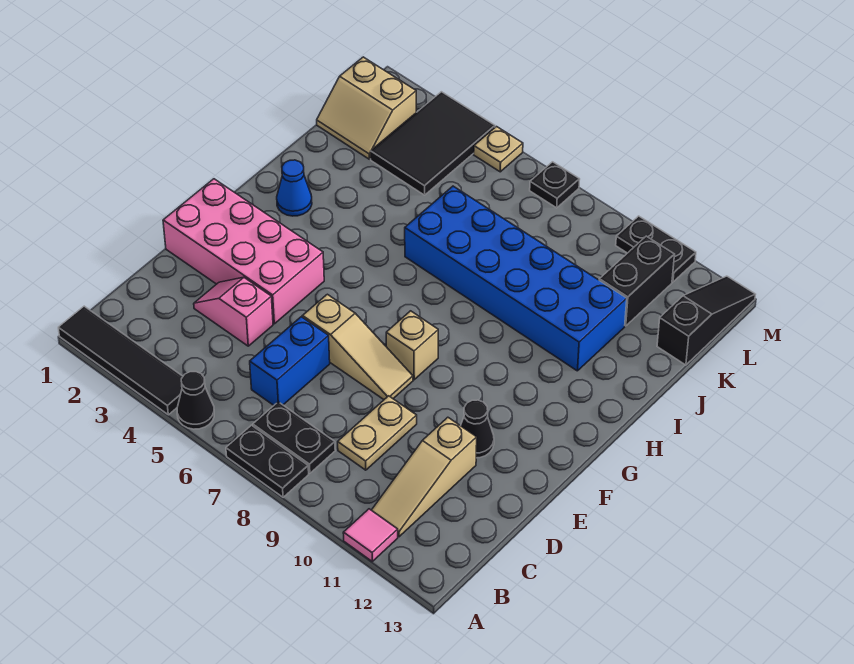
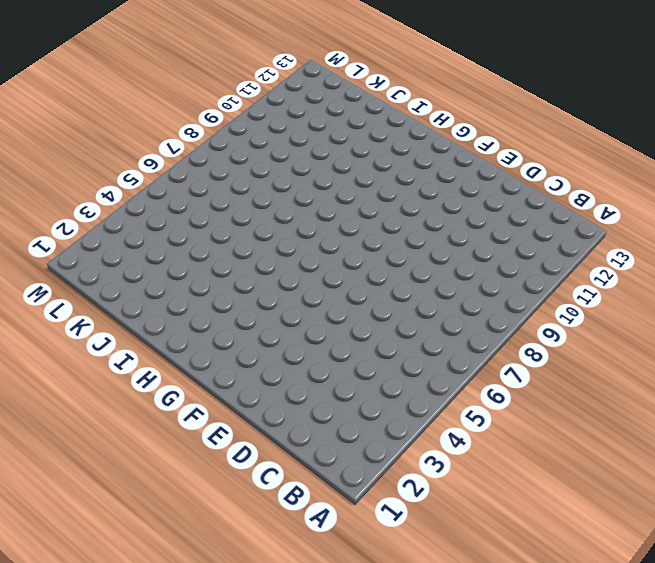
none -> black 1x4 tile [58,306,183,415]
none -> black 1x1 cone [177,372,214,429]
none -> black 1x2 plate [226,425,309,497]

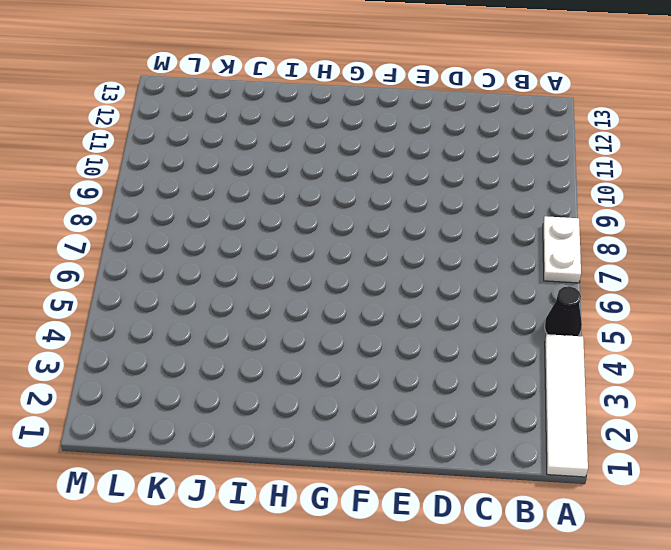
white 1x4 tile [545,334,588,477] -> black 1x4 tile [58,306,183,415]
white 1x2 plate [543,216,581,283] -> black 1x2 plate [226,425,309,497]
none -> pink 1x1 tile [343,509,398,561]
none -> black 1x2 plate [253,402,335,473]
none -> tan 1x3 slope [372,417,477,537]

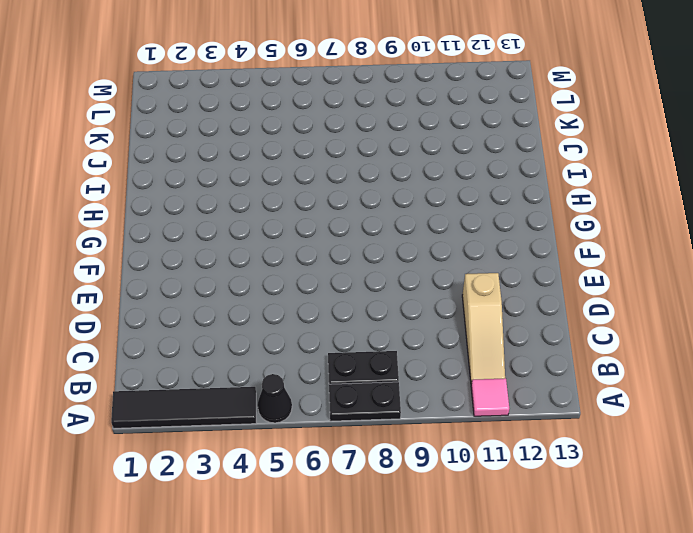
none -> blue 1x2 brick [250,317,330,405]
none -> tan 1x2 plate [338,396,417,470]
none -> pink 1x2 slope [194,277,273,346]

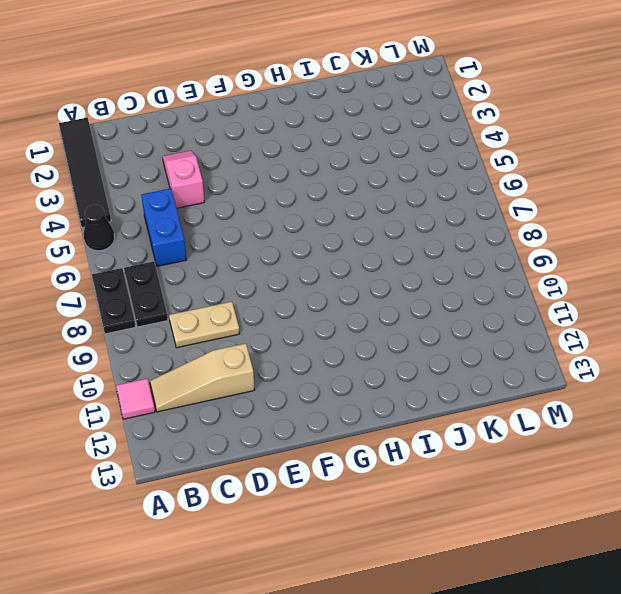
blue 1x2 brick [141,188,187,266] -> blue 1x2 brick turned to [250,317,330,405]
none -> pink 2x4 brick [163,179,324,324]
none -> tan 1x3 slope [303,294,413,399]
none -> black 1x1 cone [461,400,494,458]

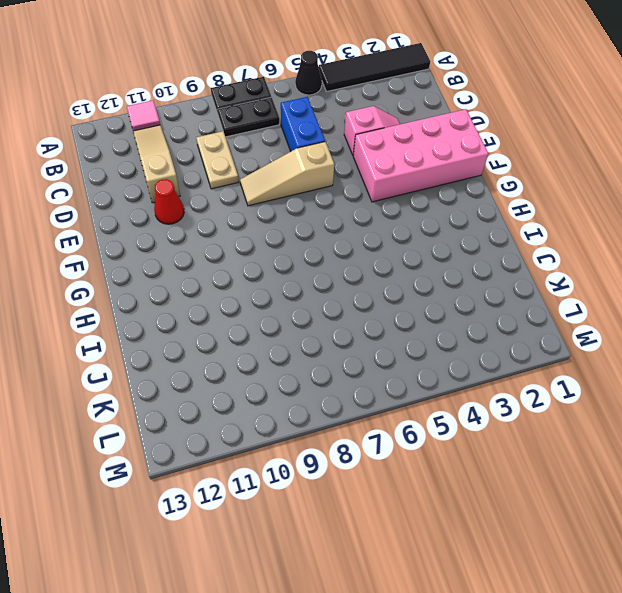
red 1x1 cone [154,179,184,224] -> black 1x1 cone [461,400,494,458]
none -> tan 1x1 brick [386,311,438,380]
none -> blue 1x1 cone [277,160,312,216]
none -> blue 2x6 brick [405,186,627,371]

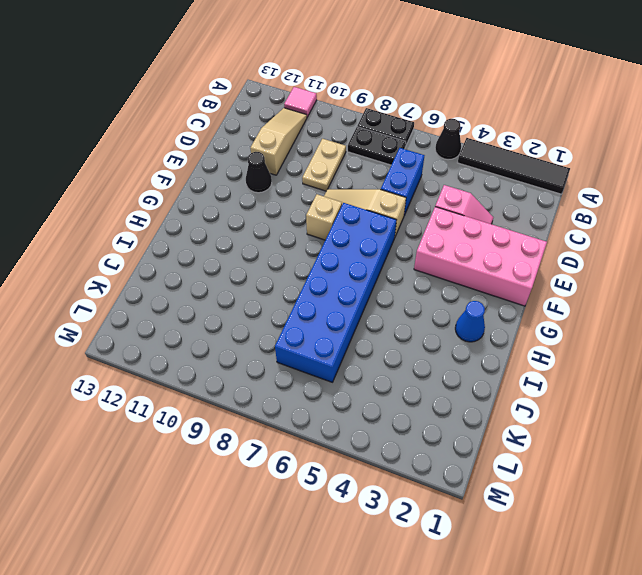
blue 2x6 brick [275,203,396,382] -> blue 2x6 brick turned to [405,186,627,371]
none -> tan 2x2 slope [317,57,416,159]
none -> black 2x3 tile [371,92,495,195]
none -> black 1x2 brick [599,236,675,326]

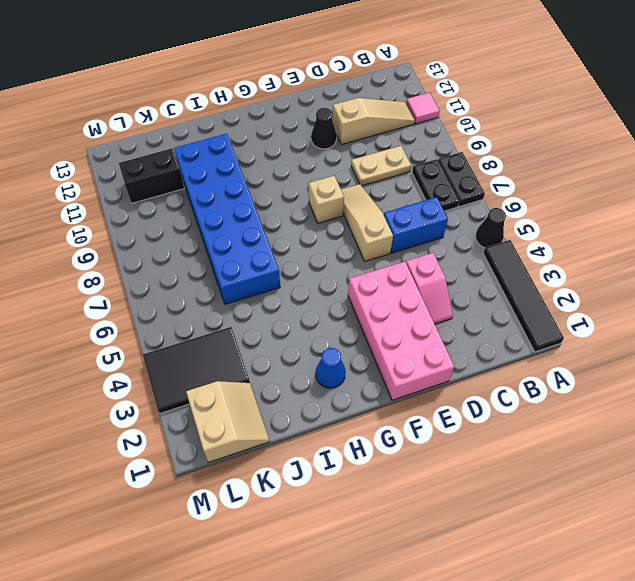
none -> black 1x3 slope [657,276,756,365]
none -> tan 1x1 plate [474,127,523,172]
none -> black 1x1 plate [530,162,580,208]

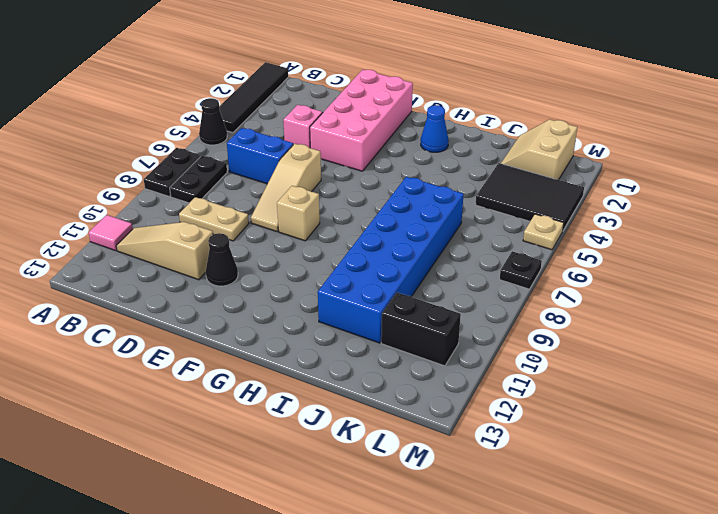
none -> black 1x3 slope [657,276,756,365]
none -> black 1x2 plate [616,216,696,282]

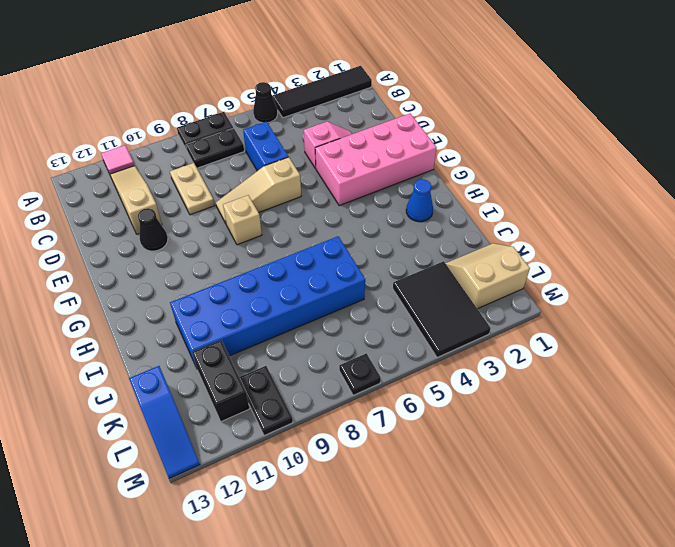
blue 1x3 slope [129,366,200,478] -> black 1x3 slope [657,276,756,365]
black 1x2 plate [239,366,293,436] -> black 1x2 plate turned to [616,216,696,282]
none -> tan 1x1 plate [474,127,523,172]

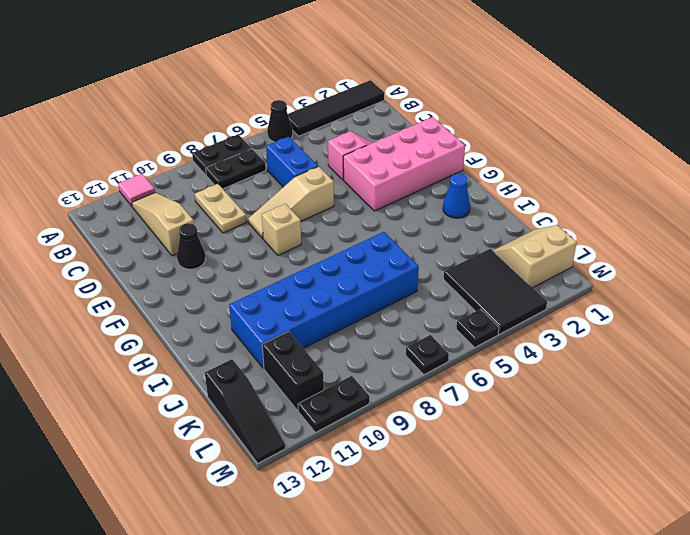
black 1x1 plate [456,309,499,347] -> tan 1x1 plate [474,127,523,172]

